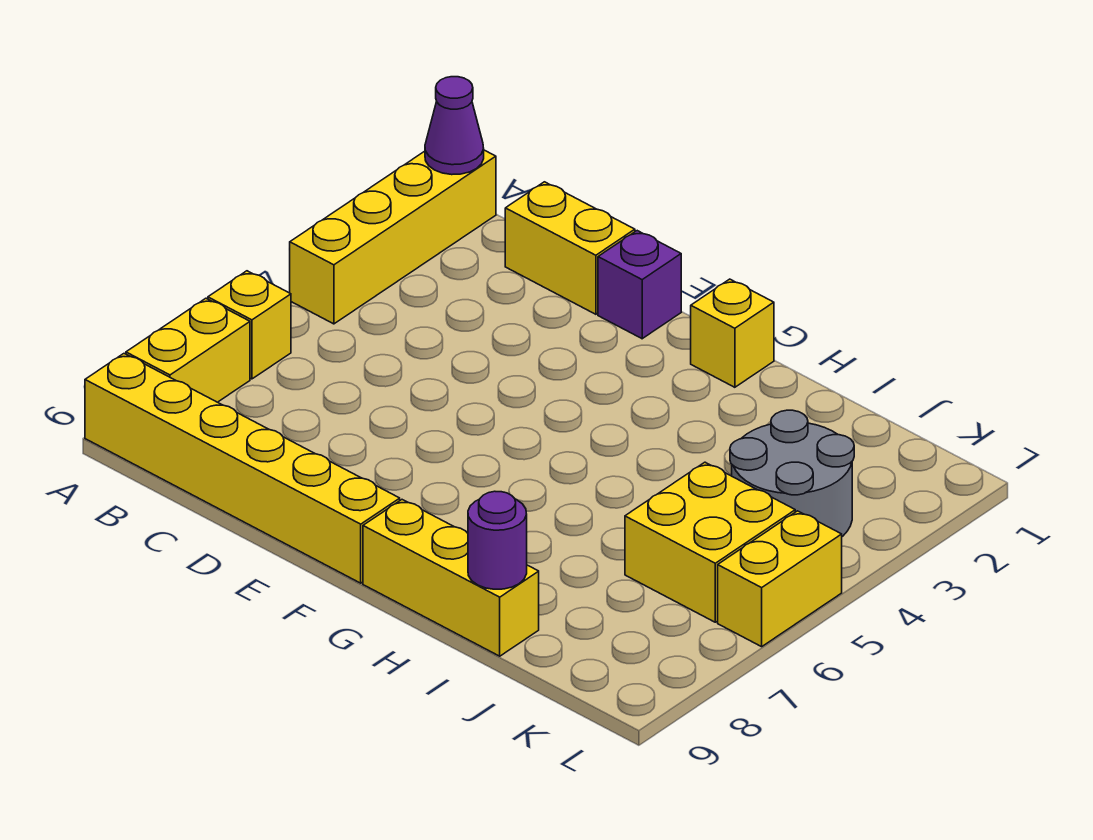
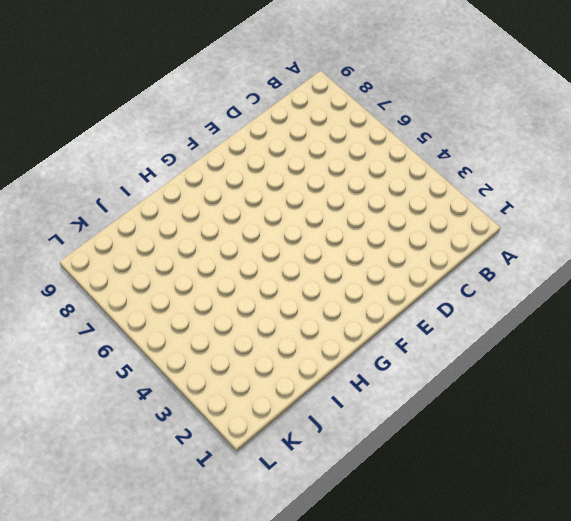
none -> yellow 1x4 brick [290,150,496,324]
none -> yellow 1x1 brick [208,271,291,379]
none -> yellow 1x2 brick [126,298,250,402]

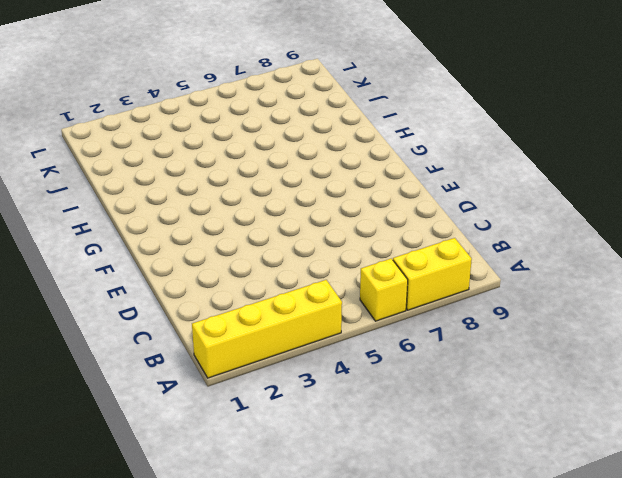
none -> yellow 1x6 brick [85,354,400,583]
none -> yellow 1x2 brick [505,182,635,314]
none -> purple 1x1 brick [598,231,681,339]

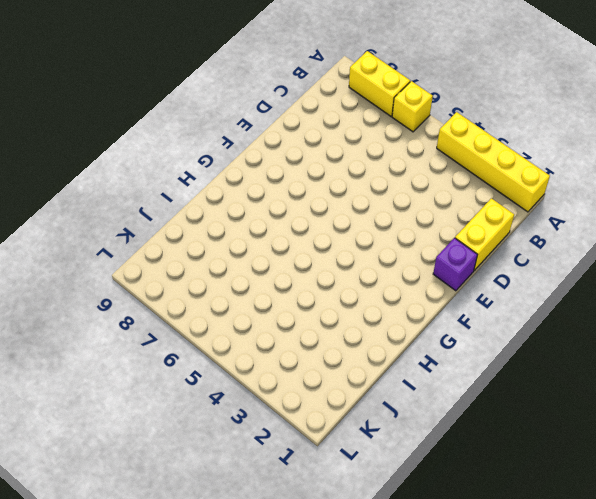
none -> yellow 1x6 brick [85,354,400,583]
none -> yellow 1x1 brick [691,279,774,387]
none -> yellow 1x3 brick [363,500,539,656]

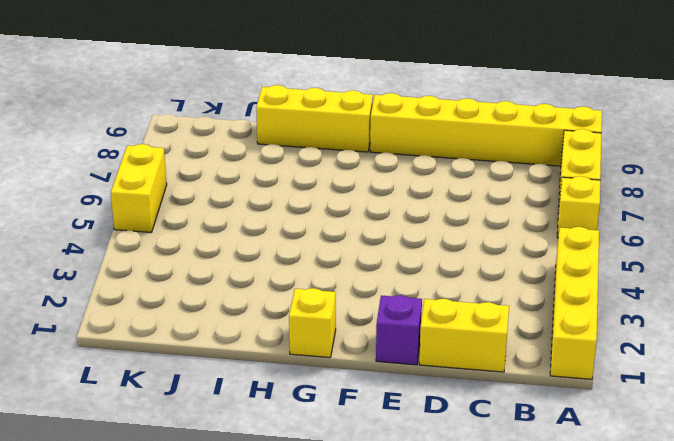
none -> grey 2x2 round brick [730,410,854,537]
none -> yellow 2x2 brick [625,462,795,622]
none -> purple 1x1 cone [425,77,484,175]

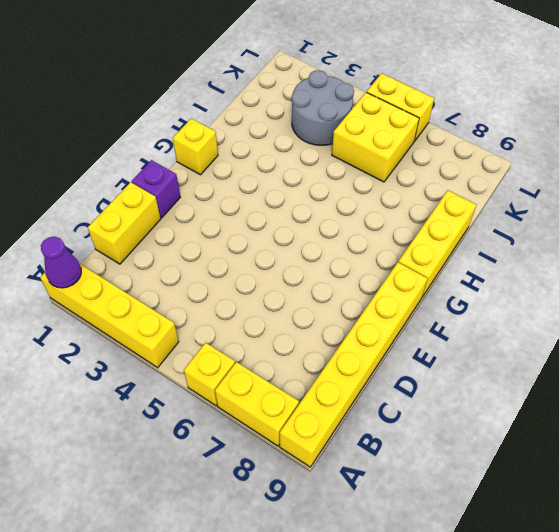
none -> purple 1x1 round brick [468,491,527,589]

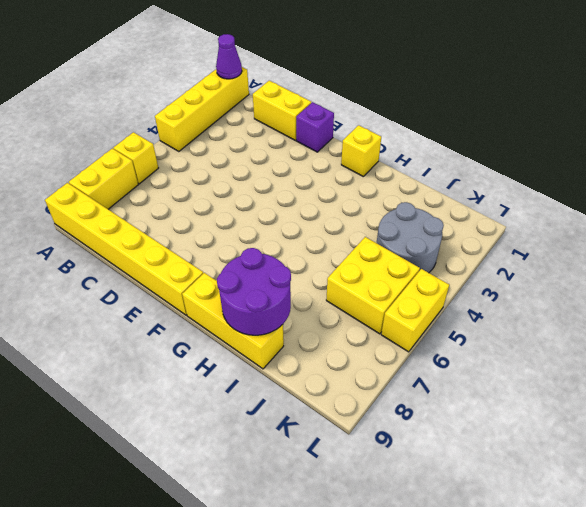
purple 2x2 round brick [217,248,291,335] -> purple 1x1 round brick [468,491,527,589]

